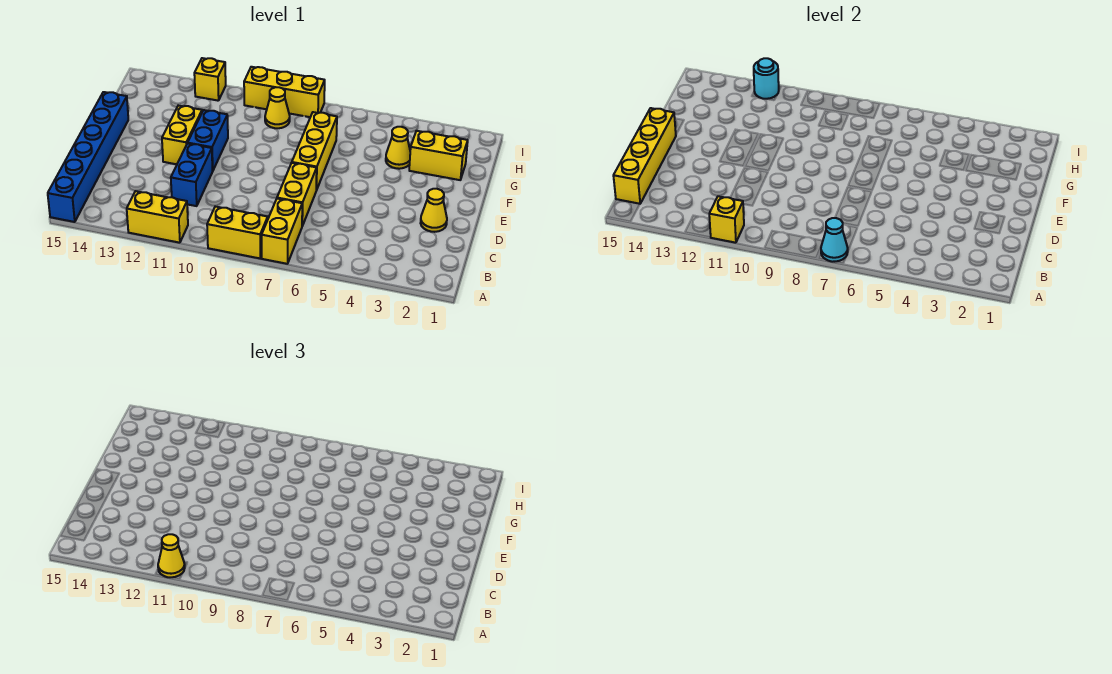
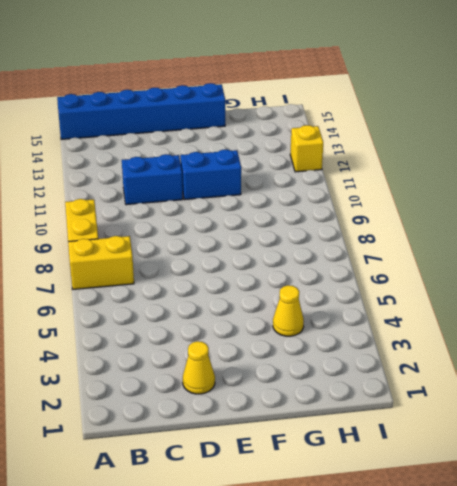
none -> yellow 1x2 brick [127,191,188,243]
none -> yellow 1x2 brick [277,163,317,226]
none -> yellow 1x3 brick [292,112,337,190]

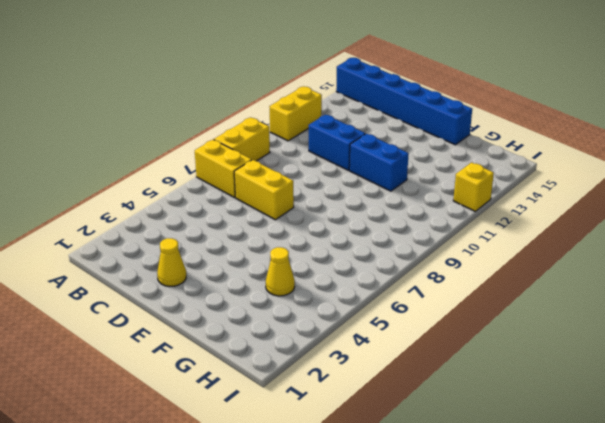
none -> yellow 1x3 brick [292,112,337,190]
none -> yellow 1x2 brick [162,106,202,164]
none -> yellow 1x2 brick [409,131,468,180]

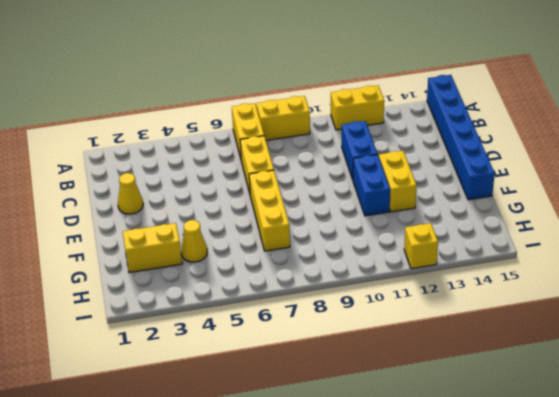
none -> yellow 1x1 cone [265,87,290,128]
none -> yellow 1x3 brick [244,67,325,117]
none -> cyan 1x1 cone [821,218,848,262]

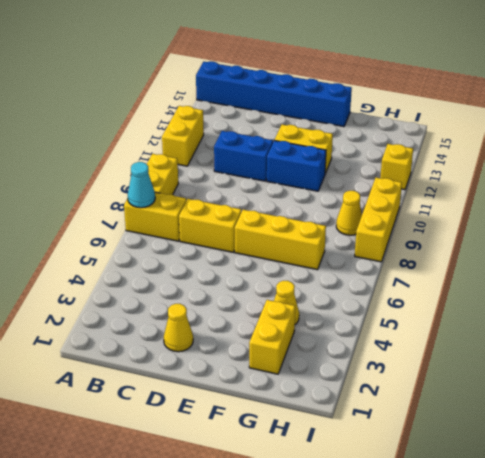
none -> yellow 1x1 brick [709,196,744,243]
none -> yellow 1x4 brick [613,108,676,204]
none -> cyan 1x1 round brick [754,58,779,99]

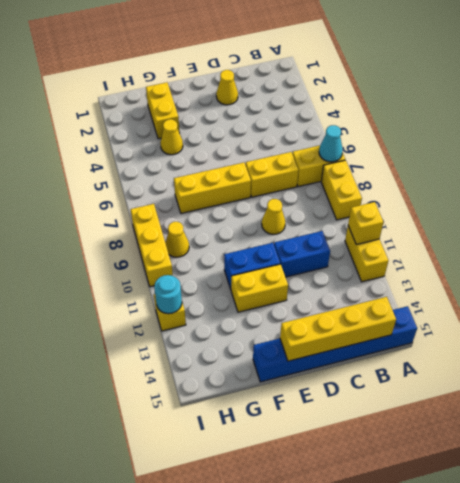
yellow 1x1 cone [262,199,285,235] -> yellow 1x1 cone moved to [158,534,185,578]

